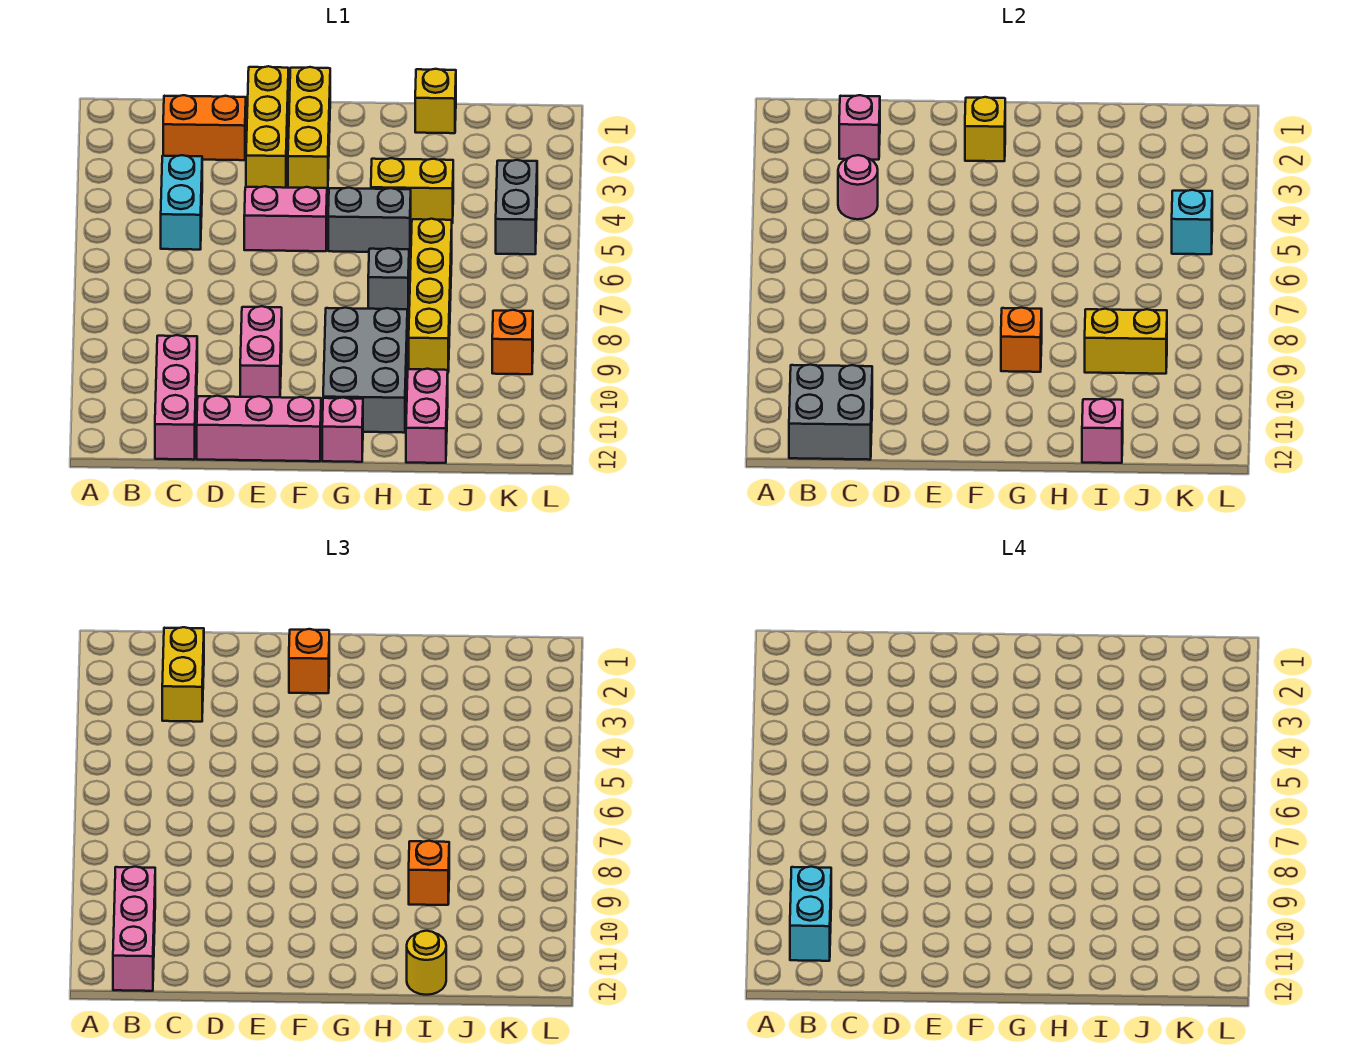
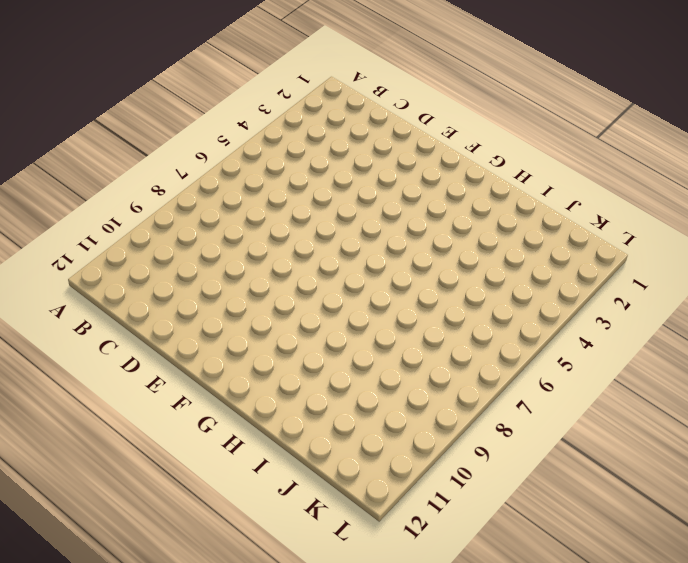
none -> orange 1x2 brick [163,95,246,160]
none -> cyan 1x2 brick [161,155,202,250]
none -> pink 1x3 brick [155,335,197,460]
none -> pink 1x3 brick [197,396,321,461]

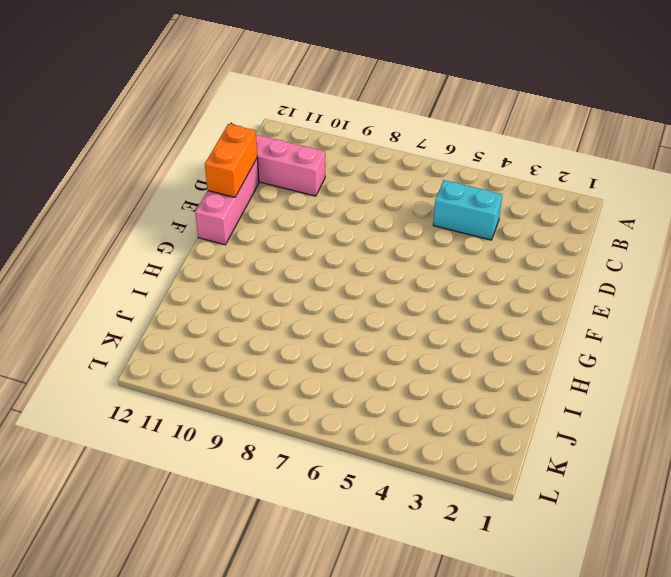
orange 1x2 brick [205,124,257,197] -> orange 1x2 brick moved to [163,95,246,160]
none -> yellow 1x3 brick [246,66,288,188]
none -> pink 1x2 brick [244,186,327,251]
none -> pink 1x2 brick [240,306,282,397]
none -> yellow 1x3 brick [288,67,330,191]

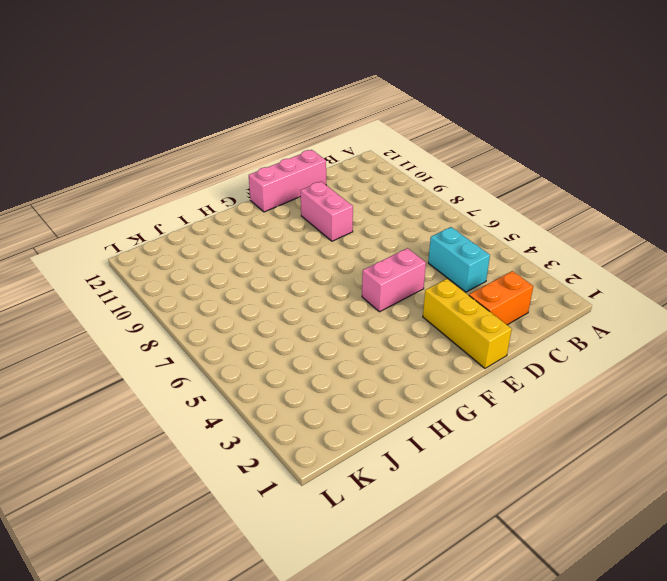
none -> pink 1x3 brick [155,335,197,460]
none -> yellow 1x3 brick [288,67,330,191]
none -> grey 1x2 brick [328,188,411,253]
none -> grey 2x3 brick [323,308,407,433]

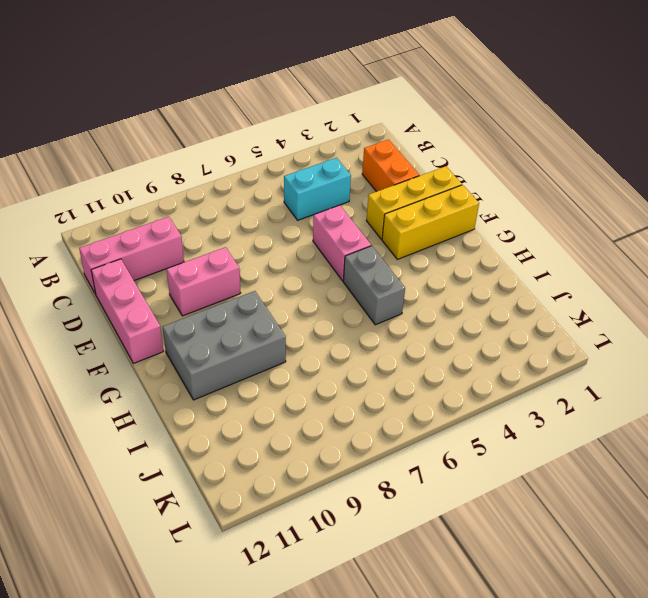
none -> pink 1x1 brick [322,398,363,462]
none -> yellow 1x2 brick [371,158,453,223]
none -> grey 1x1 brick [368,248,409,313]
none -> yellow 1x1 brick [415,69,456,133]

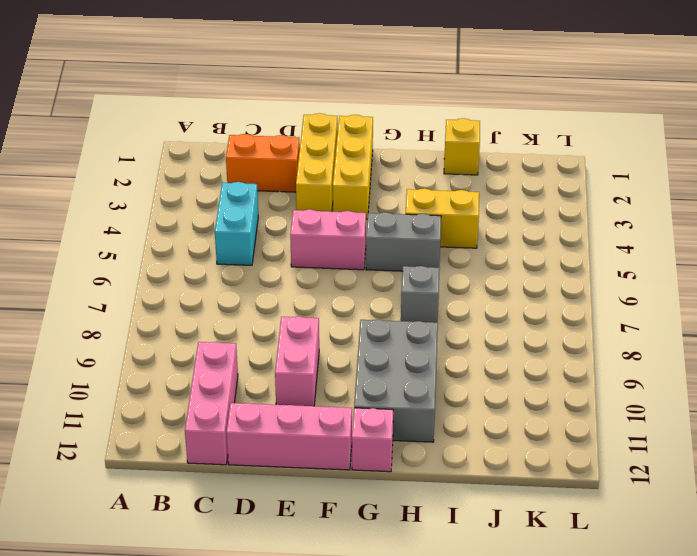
none -> yellow 1x4 brick [409,219,452,372]
none -> pink 1x2 brick [406,369,448,463]
none -> grey 1x2 brick [496,160,537,254]
none -> orange 1x1 brick [492,310,533,374]

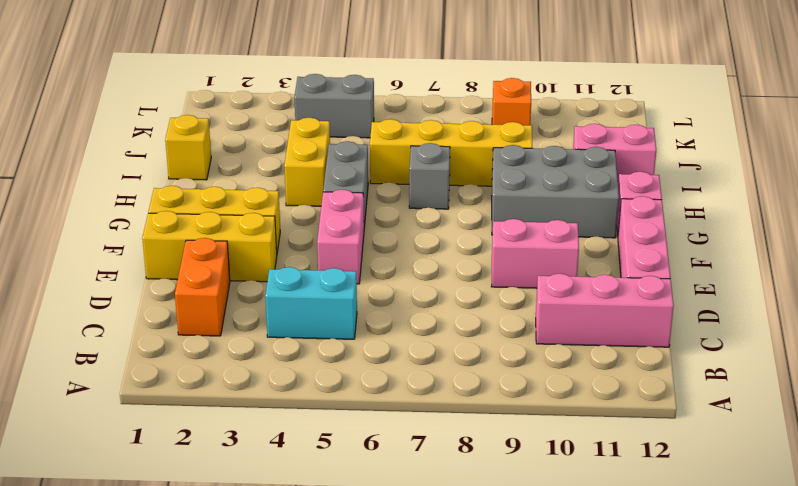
none -> grey 2x2 brick [789,365,872,460]
none -> pink 1x1 brick [839,95,880,160]
none -> pink 1x1 round brick [838,155,878,219]
none -> yellow 1x1 brick [965,97,1005,161]

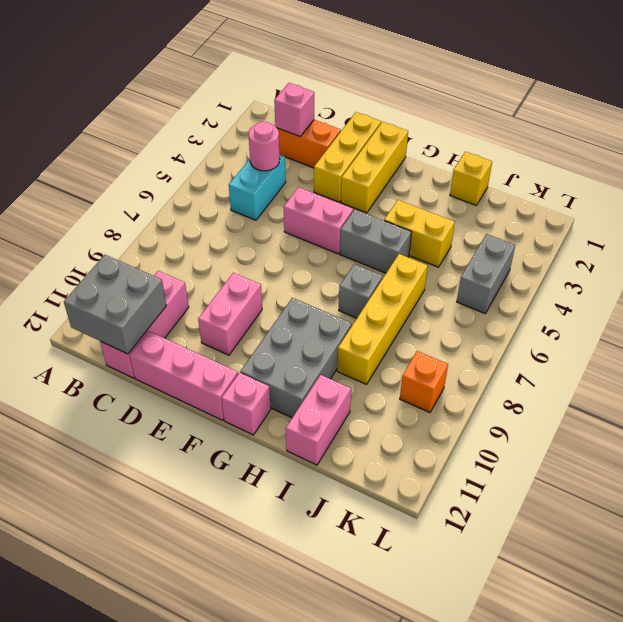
none -> yellow 1x1 brick [965,97,1005,161]
none -> orange 1x1 brick [1001,308,1042,372]
none -> yellow 1x2 brick [1085,309,1167,374]
none -> pink 1x1 brick [1082,399,1123,463]

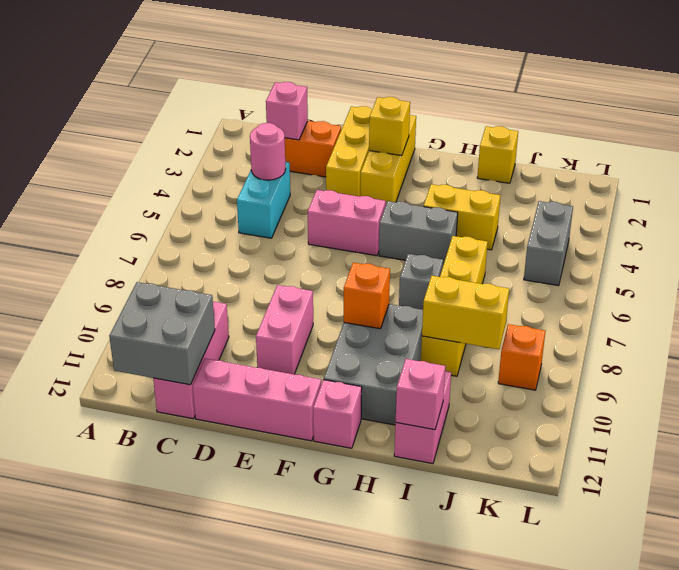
none -> cyan 1x1 brick [1172,190,1212,254]
none -> pink 1x3 brick [113,867,155,991]
none -> yellow 1x2 brick [162,627,204,722]
none -> orange 1x1 brick [289,629,329,693]

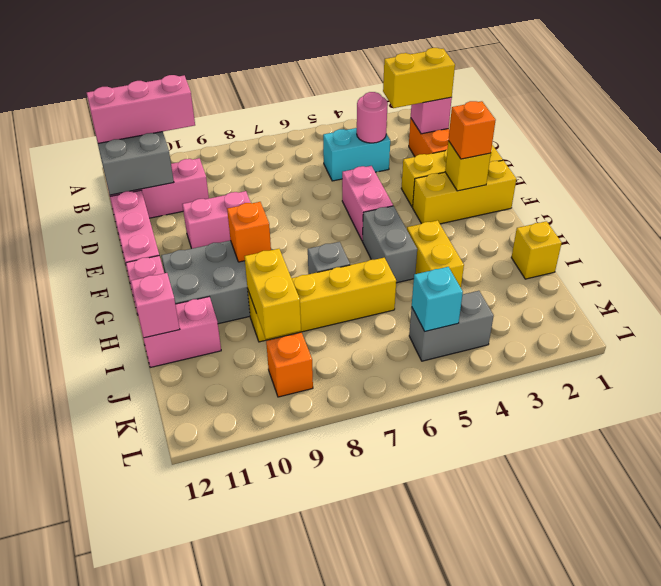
none -> orange 1x1 brick [409,841,449,905]
none -> yellow 1x1 round brick [407,931,446,995]
none -> cyan 1x2 brick [790,867,831,961]

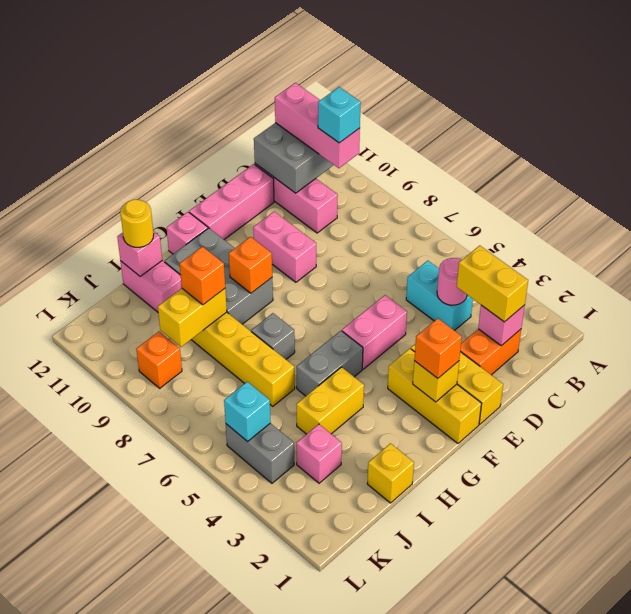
cyan 1x1 brick [318,87,361,143] -> cyan 1x2 brick [790,867,831,961]
pink 1x1 brick [296,424,342,483] -> none

